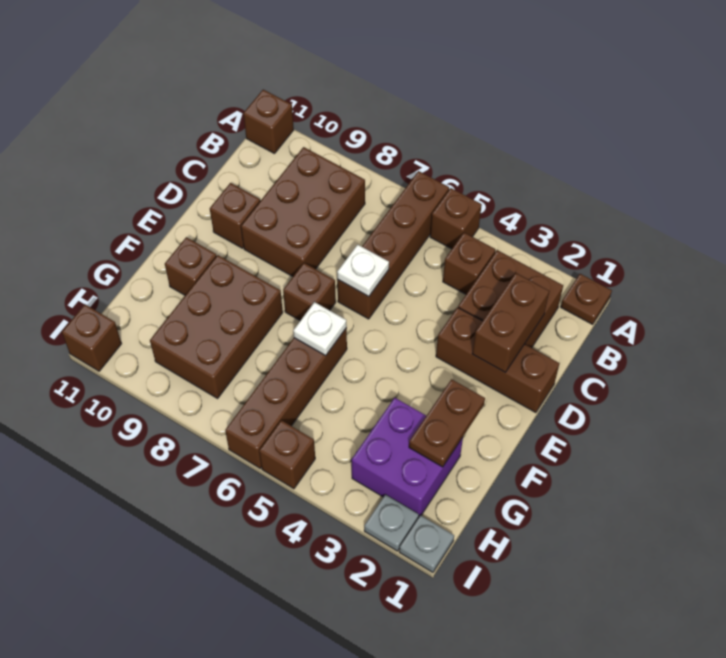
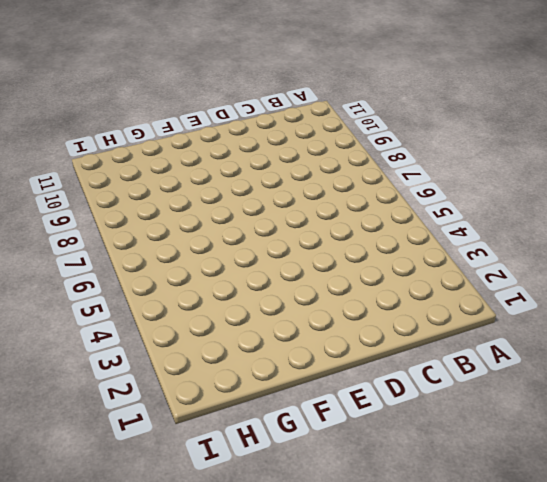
none -> brown 1x1 plate [561,274,612,324]
none -> brown 1x1 brick [430,188,482,249]
none -> brown 1x4 brick [337,171,449,319]

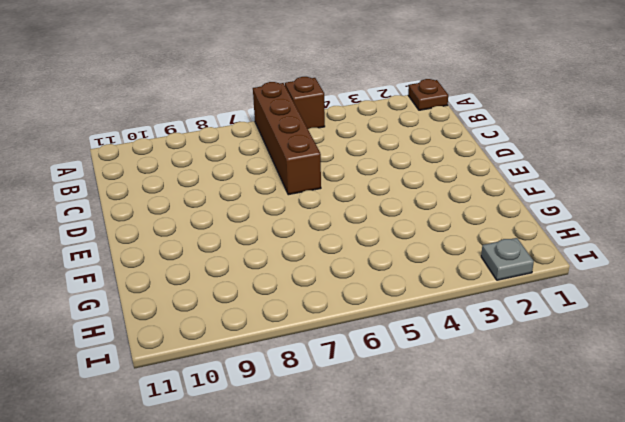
none -> brown 1x1 brick [243,90,294,154]
none -> brown 2x2 brick [458,250,563,348]
none -> brown 1x1 brick [443,233,495,294]

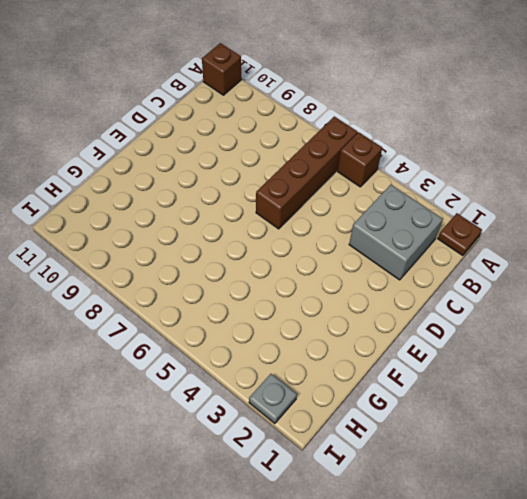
grey 2x2 brick [349,185,443,280] -> brown 2x2 brick [458,250,563,348]
none -> brown 1x1 brick [443,233,495,294]
none -> brown 2x3 brick [241,147,365,276]
none -> brown 1x3 brick [436,307,559,413]

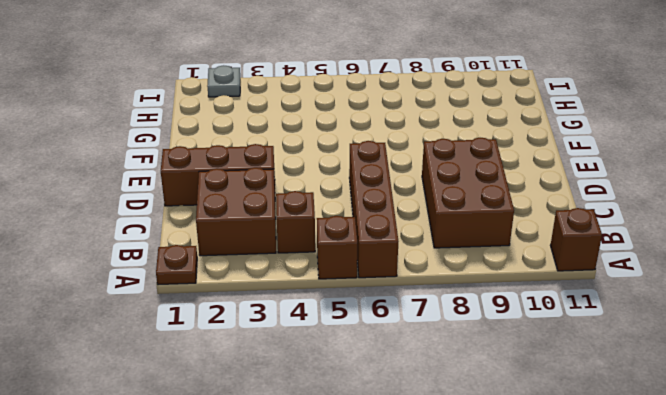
none -> brown 1x1 brick [210,183,260,248]
none -> brown 1x1 brick [283,263,336,321]
none -> brown 1x4 brick [225,328,347,468]

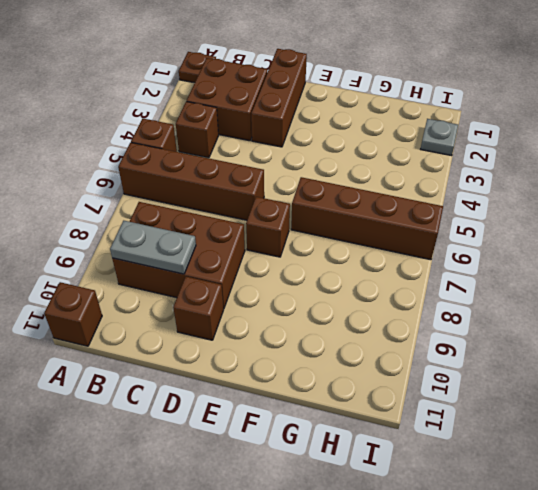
grey 1x2 plate [110,221,196,274] -> none
none -> brown 2x3 brick [150,255,283,398]
none -> brown 1x1 brick [165,237,216,295]
none -> purple 2x2 brick [352,398,463,518]

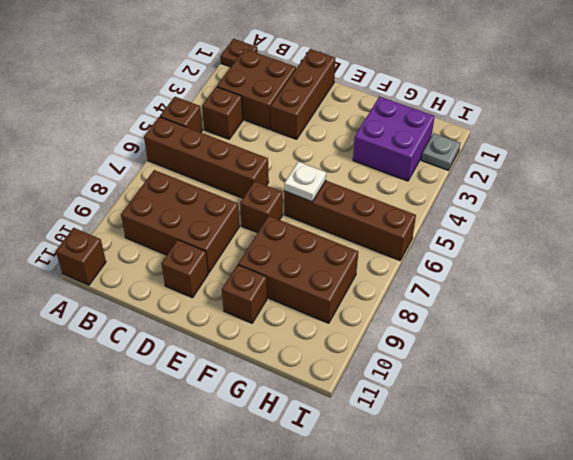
none -> grey 1x1 plate [399,515,454,572]
none -> brown 1x1 brick [259,420,315,489]
none -> brown 1x1 brick [62,305,122,371]

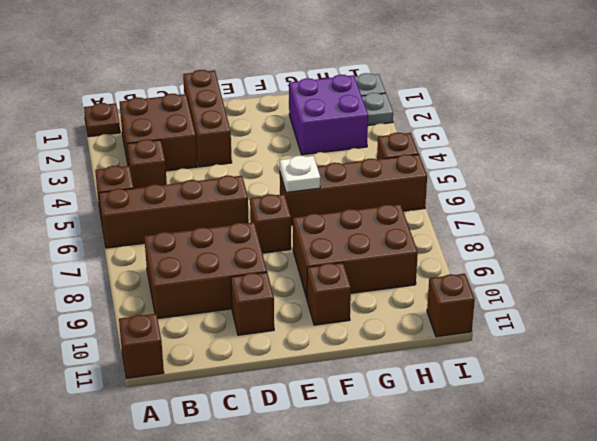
none -> brown 1x2 brick [472,273,549,372]
none -> white 1x1 plate [337,245,389,297]
none -> brown 1x2 plate [409,379,485,467]

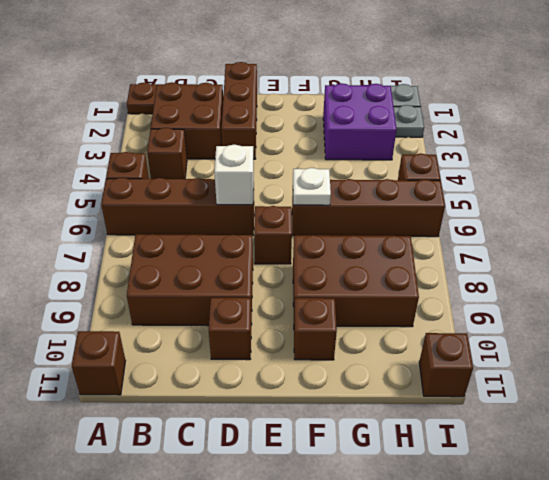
white 1x1 brick [214,144,254,205] -> white 1x1 plate [337,245,389,297]
none -> brown 1x2 brick [472,273,549,372]
none -> brown 1x2 plate [409,379,485,467]

